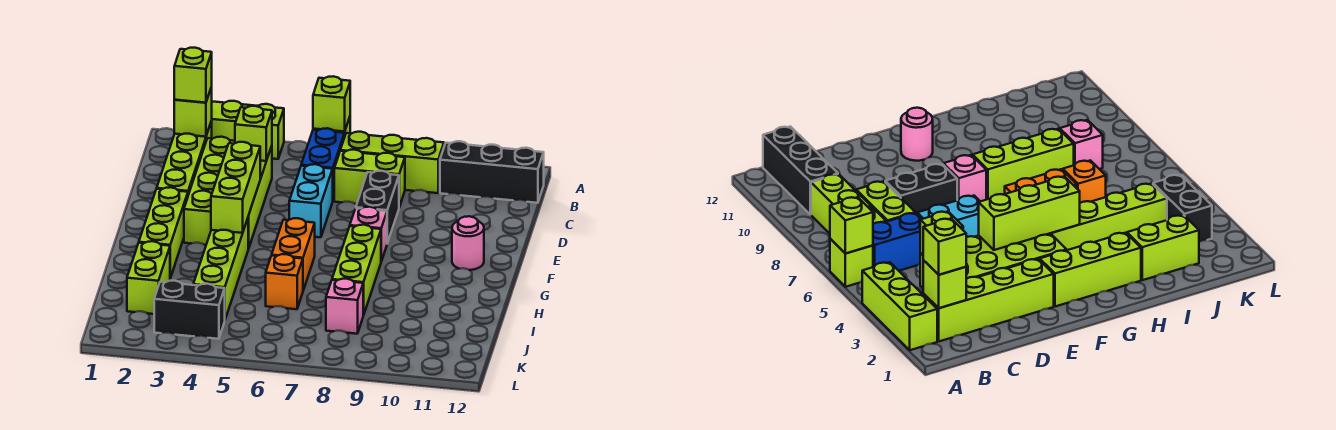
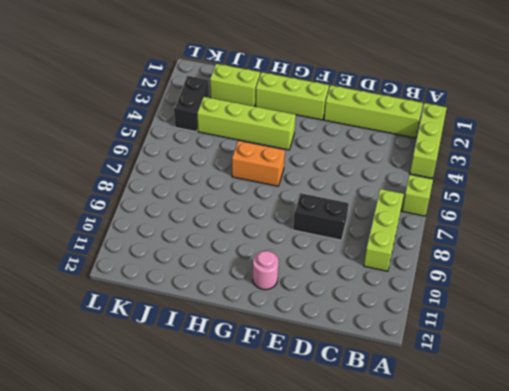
none -> blue 1x2 brick [301,128,344,200]
none -> black 1x3 brick [440,141,544,203]
none -> lime 2x4 brick [184,137,272,249]

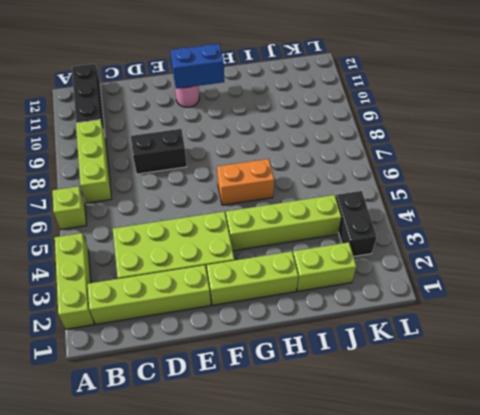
blue 1x2 brick [170,44,224,89] -> blue 1x2 brick moved to [301,128,344,200]
none -> lime 1x2 brick [334,150,405,207]
none -> cyan 1x2 brick [289,164,333,237]
none -> pink 1x1 brick [350,207,387,261]

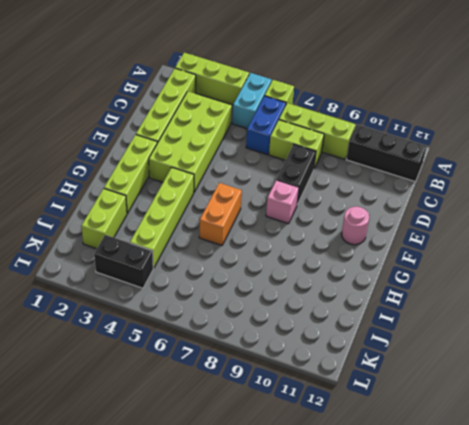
cyan 1x2 brick [232,73,272,128] -> cyan 1x2 brick moved to [289,164,333,237]
none -> lime 1x3 brick [332,225,381,315]
none -> orange 1x1 brick [266,254,303,309]
none -> pink 1x1 brick [326,279,363,334]

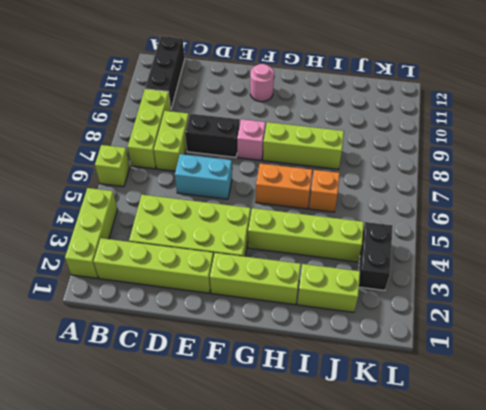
none -> blue 1x2 brick [301,128,344,200]
none -> pink 1x1 brick [326,279,363,334]
none -> lime 1x1 brick [313,76,350,132]

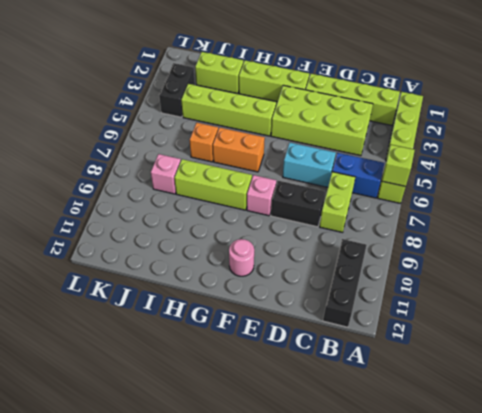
none -> lime 1x3 brick [340,132,444,193]
none -> lime 1x1 brick [174,87,212,137]
none -> lime 1x1 brick [235,106,272,161]

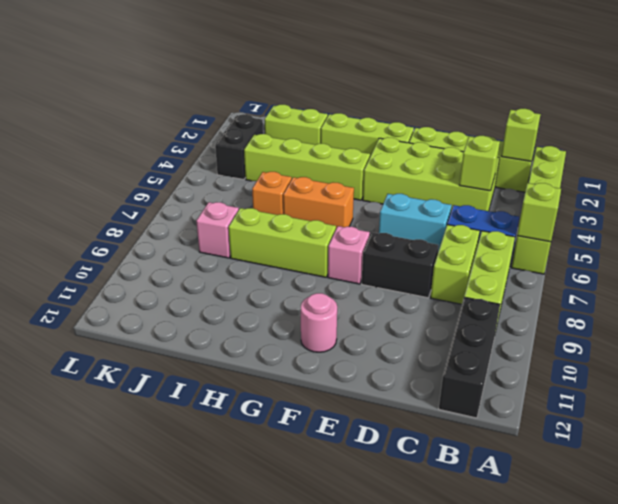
none -> lime 1x3 brick [211,142,260,233]
none -> lime 1x1 brick [174,48,212,103]

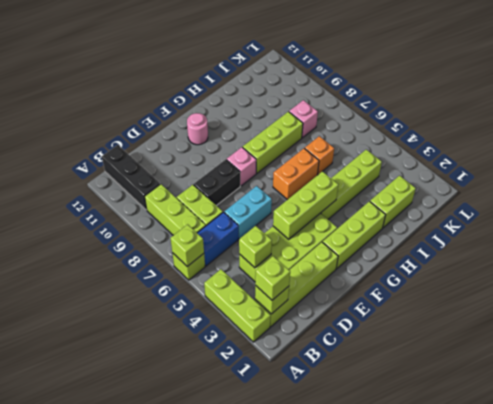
none -> black 1x2 brick [154,281,225,339]

